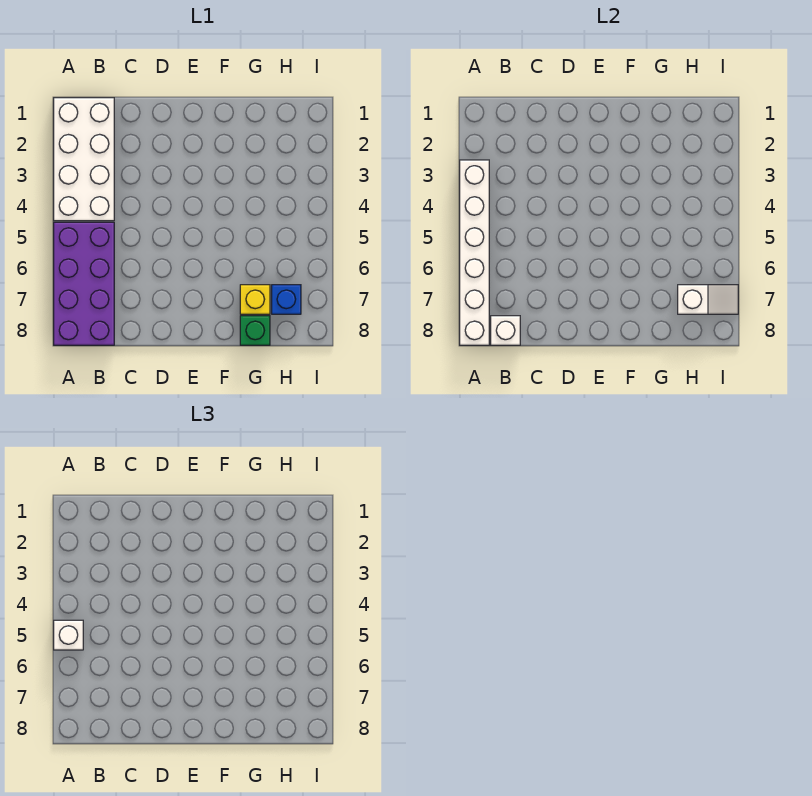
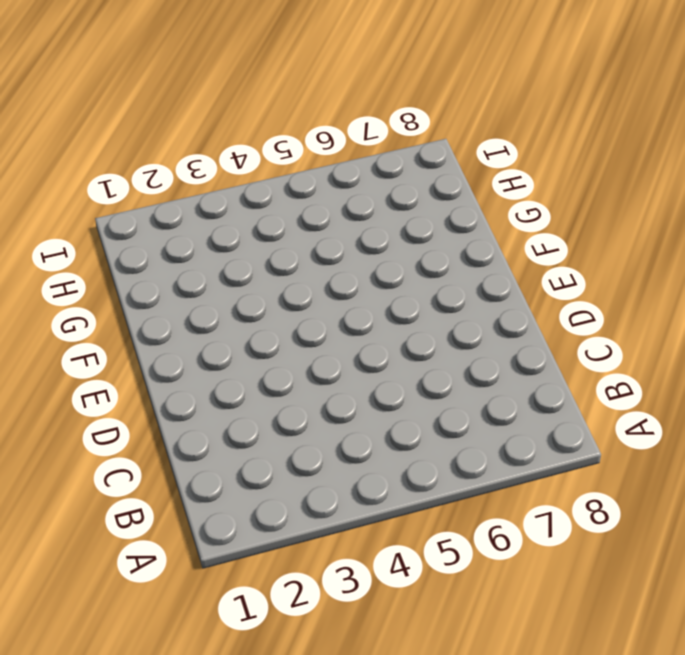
none -> white 2x4 brick [54,98,114,221]
none -> purple 2x4 brick [54,222,114,345]

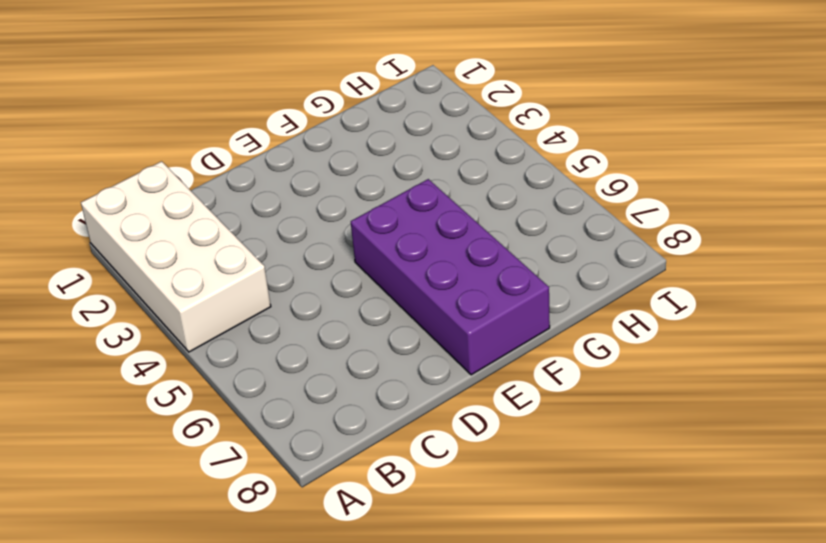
purple 2x4 brick [351,179,550,375] -> purple 2x4 brick moved to [54,222,114,345]
none -> yellow 1x1 brick [240,285,270,314]
none -> green 1x1 brick [240,316,270,345]

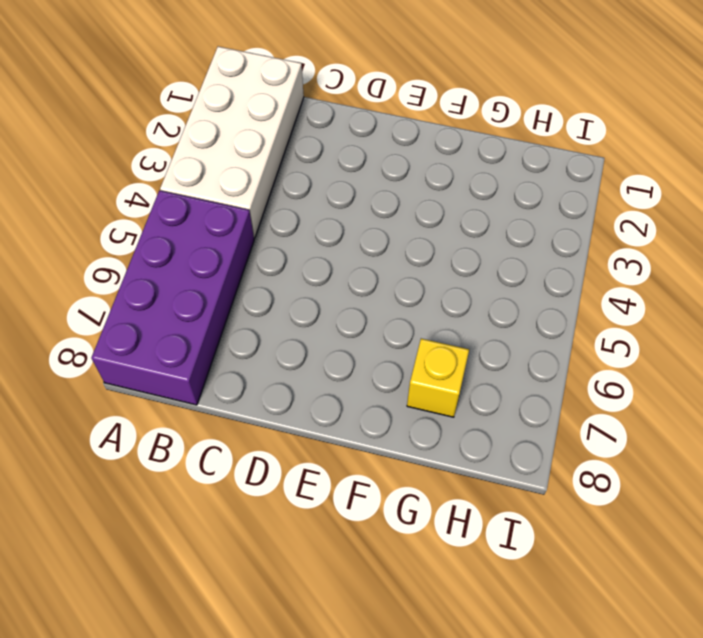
none -> green 1x1 brick [240,316,270,345]
none -> blue 1x1 brick [272,285,301,314]

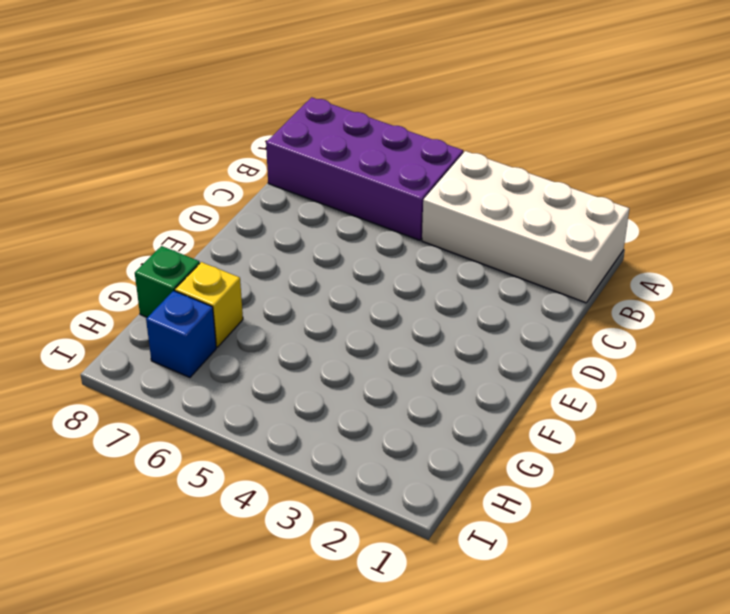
none -> white 1x6 brick [460,160,489,345]
none -> white 1x1 brick [491,316,520,345]

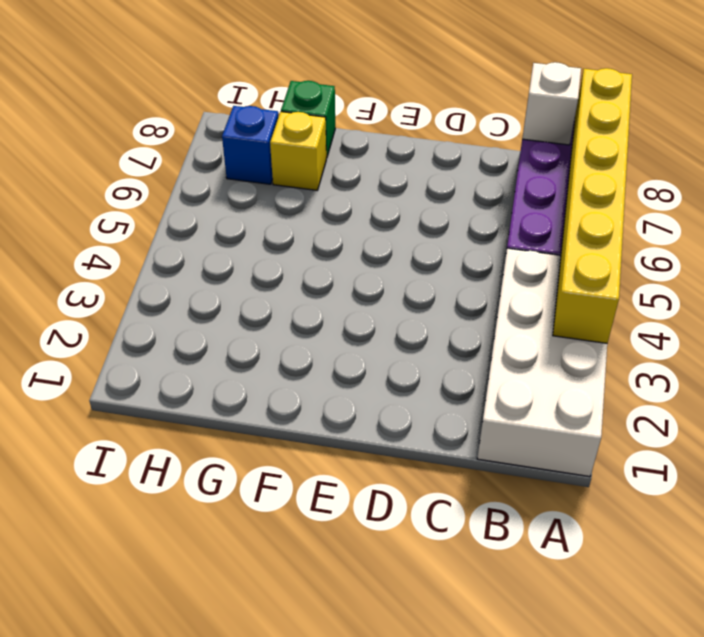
yellow 1x6 brick [553,68,632,343] -> white 1x6 brick [460,160,489,345]
none -> white 1x2 slope [678,285,738,314]
none -> white 1x1 brick [54,620,83,650]

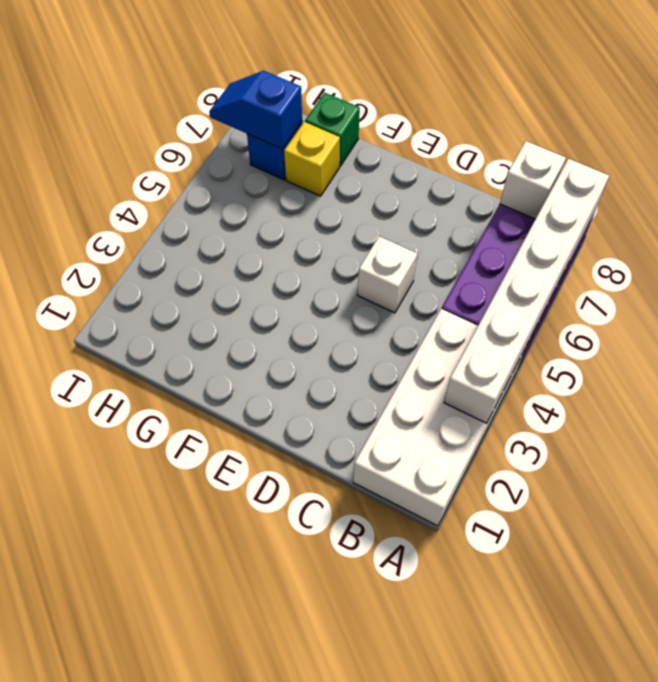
white 1x1 brick [358,236,417,313] -> white 1x1 brick moved to [54,620,83,650]
blue 1x2 slope [209,71,302,149] -> white 1x2 slope [678,285,738,314]

